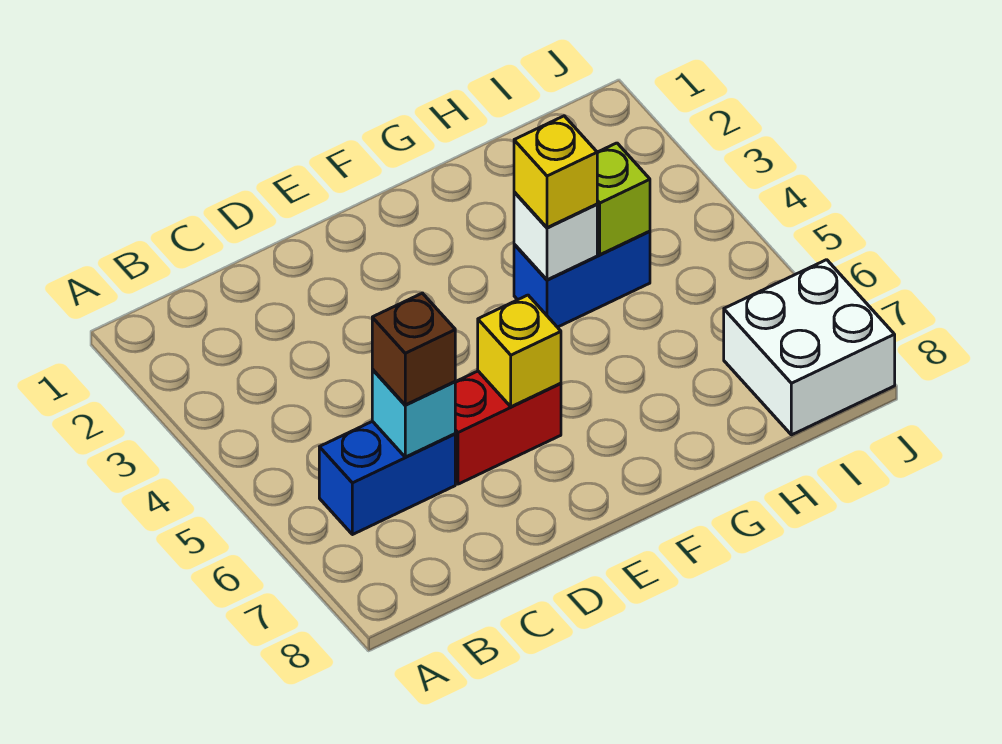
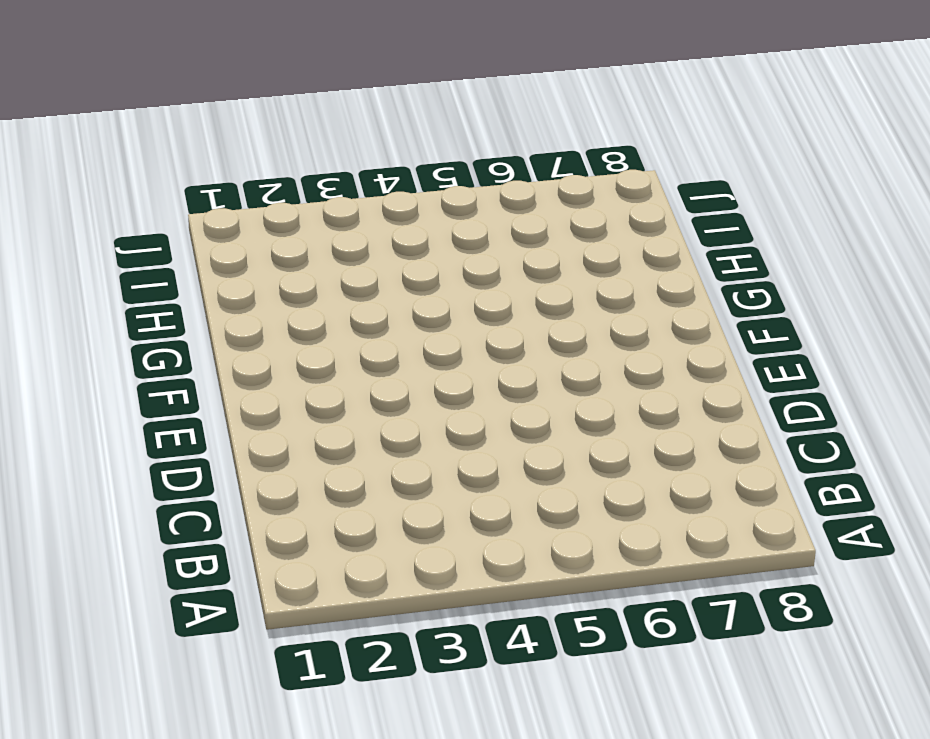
none -> blue 1x2 brick [319,421,455,535]
none -> red 1x2 brick [455,371,561,484]

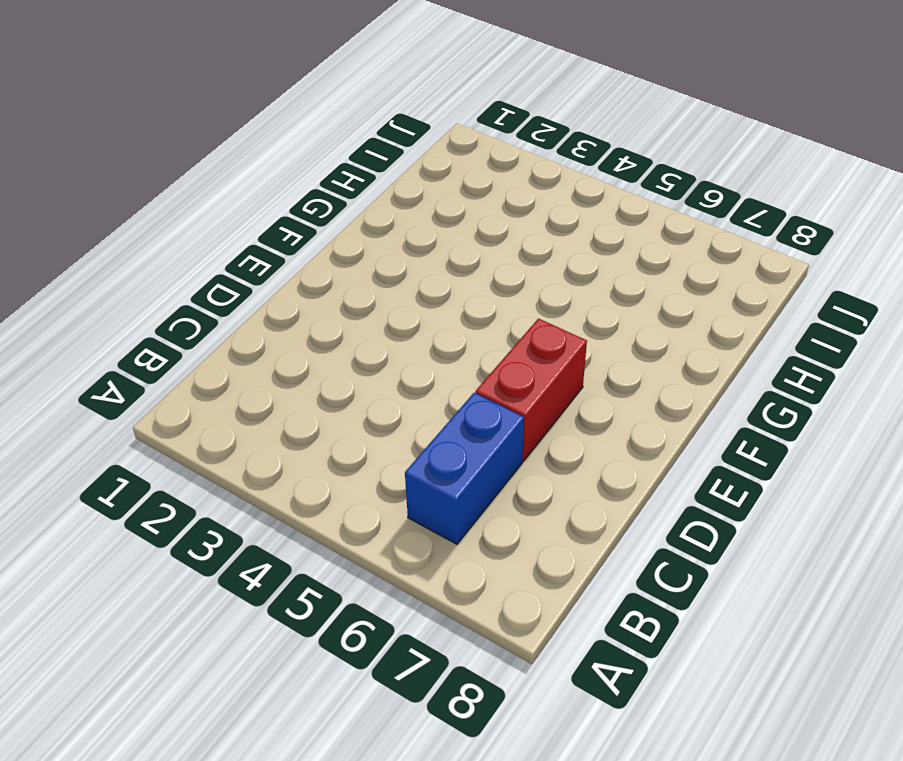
none -> blue 1x2 brick [514,231,650,327]
none -> white 2x2 brick [724,260,895,435]

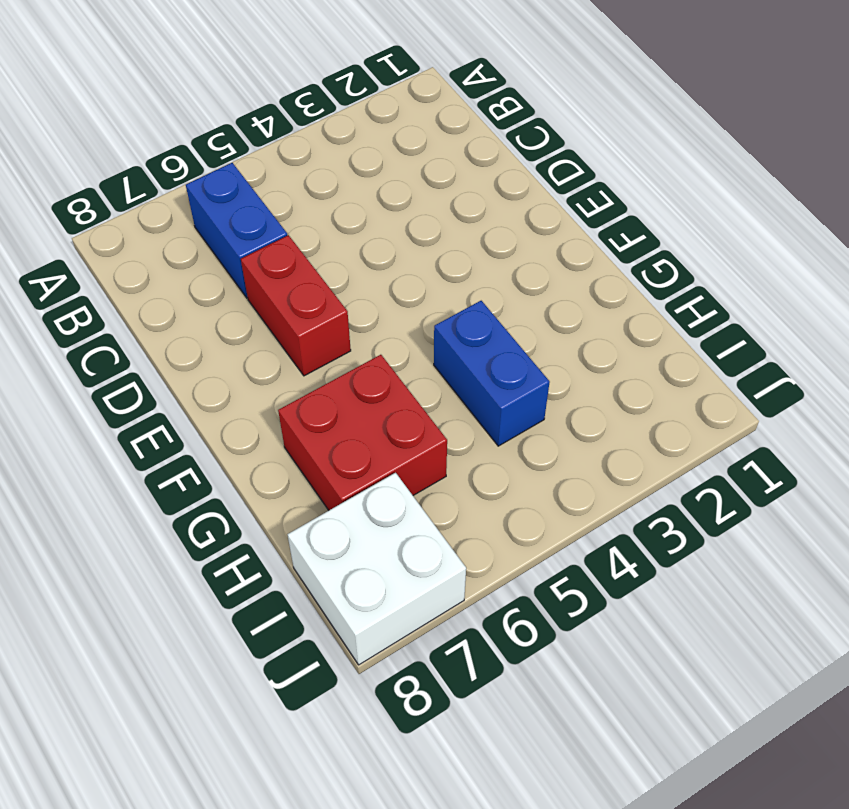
red 2x2 brick [278,355,447,510] -> none
none -> cyan 1x1 brick [372,369,455,457]
none -> yellow 1x1 brick [478,295,561,407]

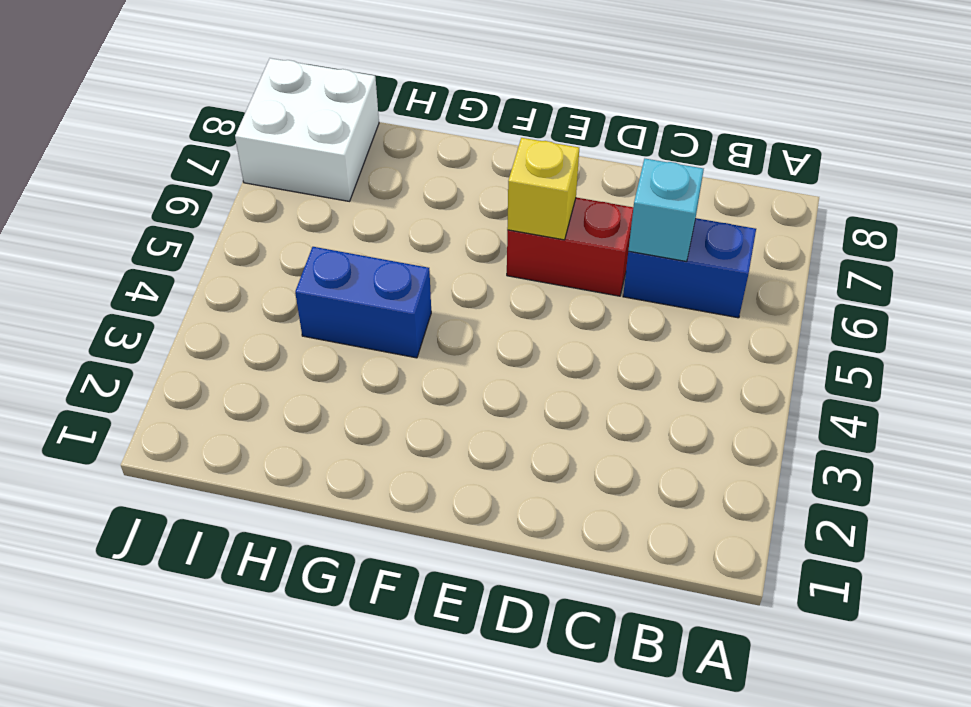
none -> white 1x1 brick [514,192,597,280]
none -> lime 1x1 brick [597,143,650,255]

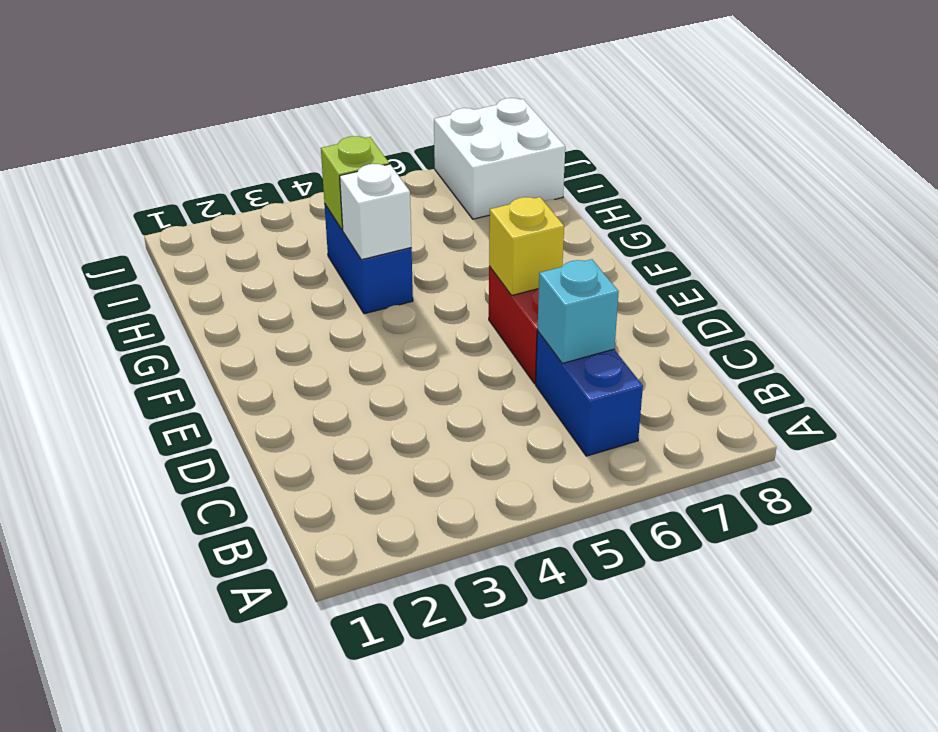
none -> brown 1x1 brick [372,293,455,405]
none -> yellow 1x1 brick [514,116,597,228]

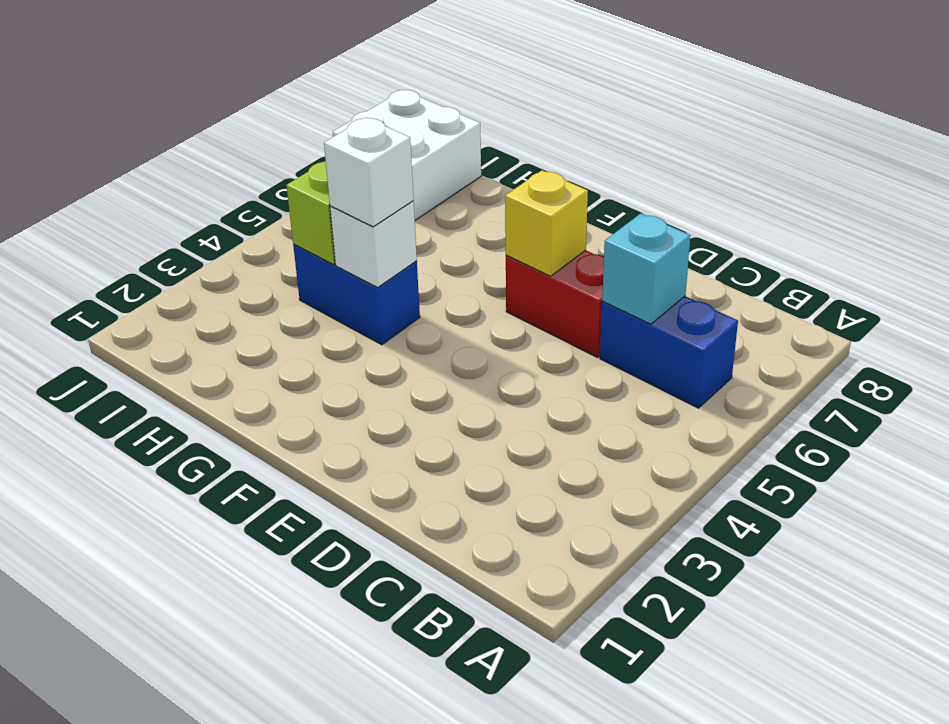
white 1x1 brick [324,118,414,227] -> yellow 1x1 brick [514,116,597,228]
none -> brown 1x1 brick [372,293,455,405]

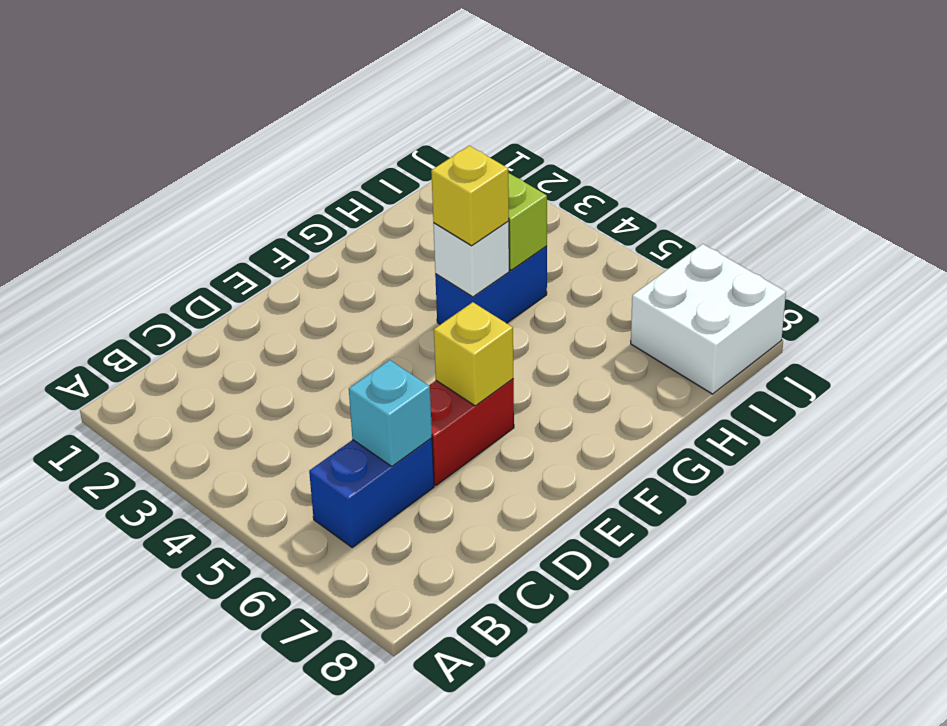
none -> brown 1x1 brick [372,293,455,405]

